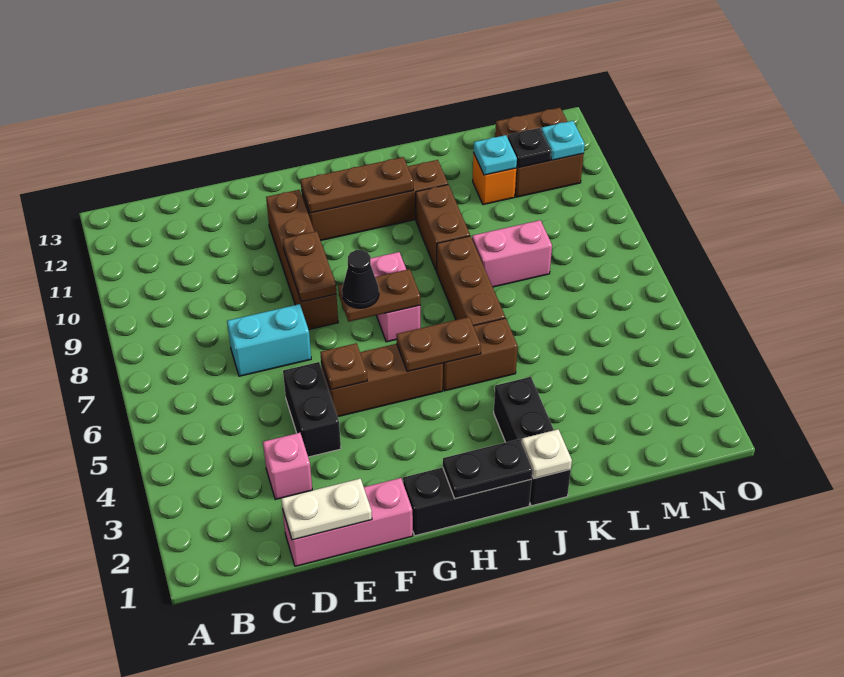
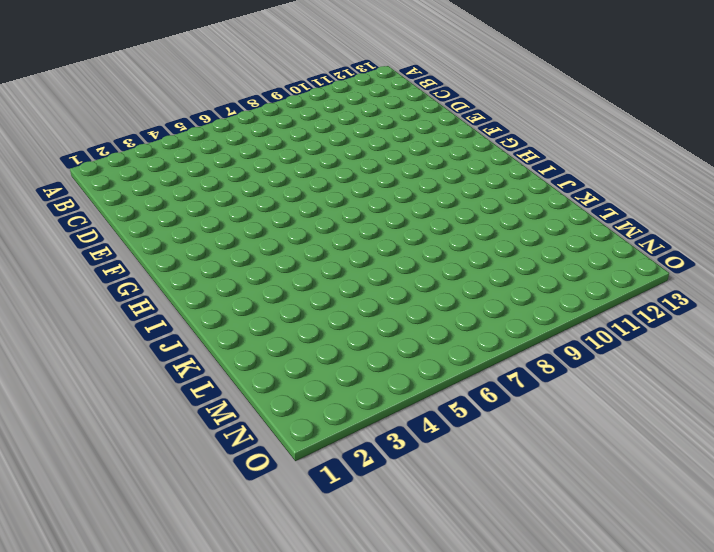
none -> pink 1x3 brick [282,478,413,566]
none -> pink 1x1 brick [263,433,312,500]
none -> cyan 1x2 brick [227,304,311,376]

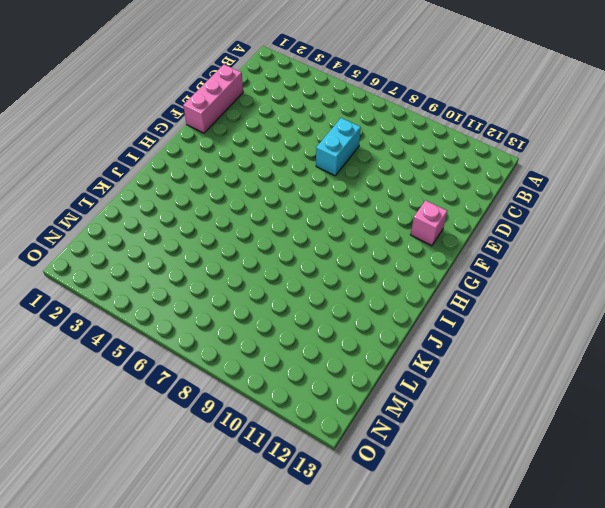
pink 1x1 brick [411,200,447,246] -> pink 1x1 brick moved to [263,433,312,500]
none -> black 1x2 brick [283,362,341,457]
none -> brown 1x3 brick [321,344,443,417]
none -> brown 1x4 brick [266,190,338,330]

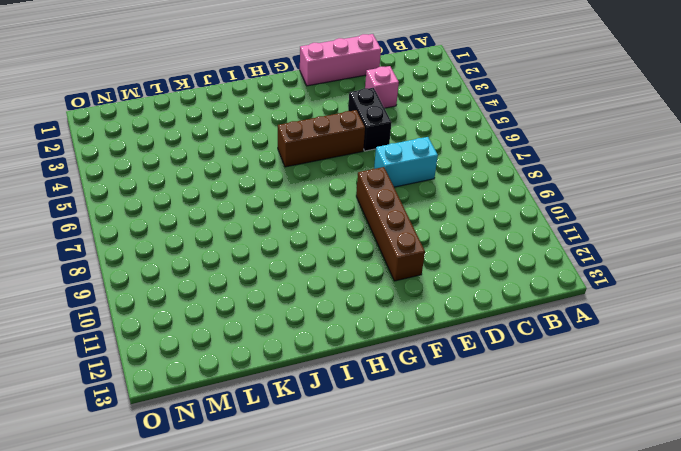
none -> black 1x3 brick [403,467,532,536]
none -> brown 1x4 brick [301,160,448,241]
none -> pink 1x2 brick [371,252,420,342]

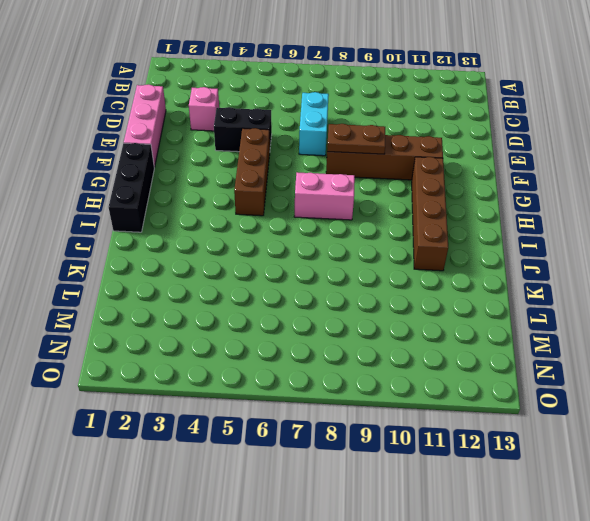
none -> brown 1x2 brick [443,318,518,391]
none -> black 1x3 brick [494,377,571,506]
none -> brown 1x3 brick [437,236,505,326]

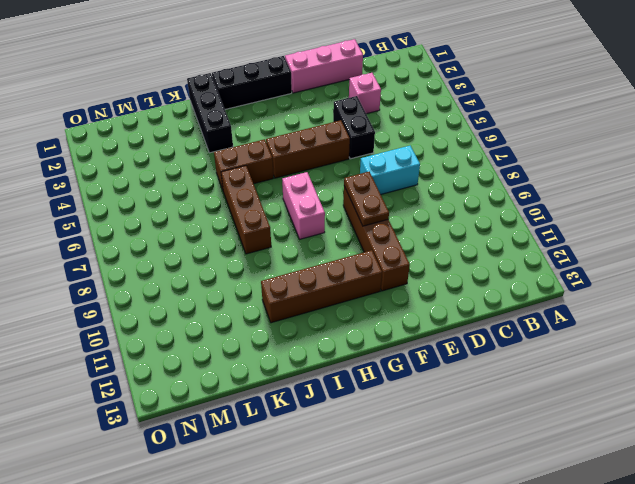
none -> brown 1x2 brick [416,185,470,271]
none -> pink 1x2 brick [472,220,552,287]
none -> orange 1x1 brick [473,152,516,205]

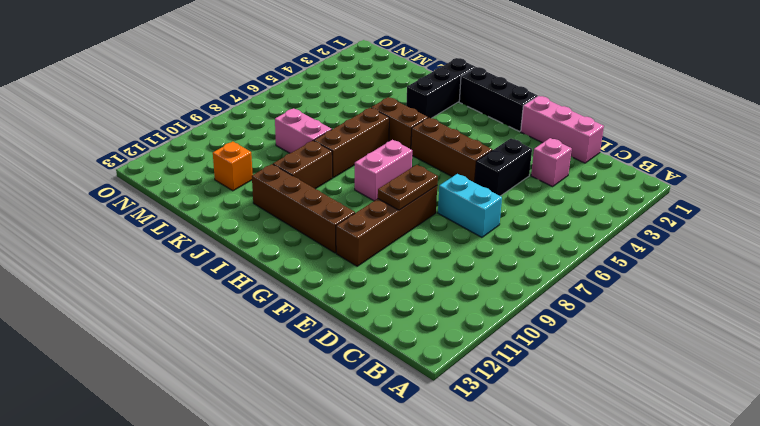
none -> brown 2x2 brick [495,108,584,197]
none -> white 1x2 plate [281,479,372,540]
none -> brown 1x1 plate [320,343,367,390]

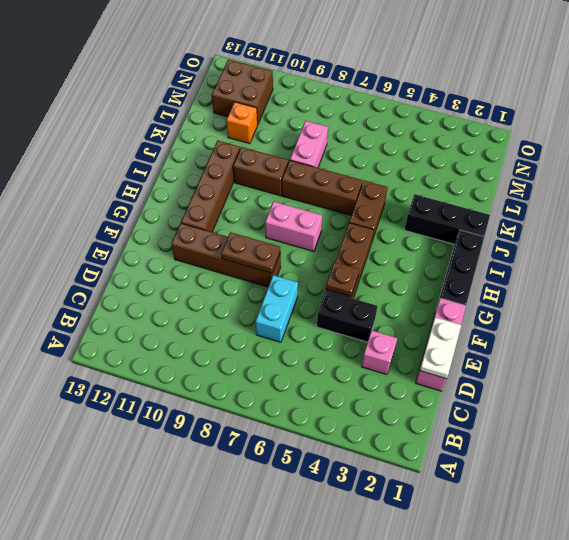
none -> brown 1x2 plate [338,269,420,322]
none -> brown 1x3 plate [301,157,413,213]
none -> black 1x2 plate [443,439,533,499]

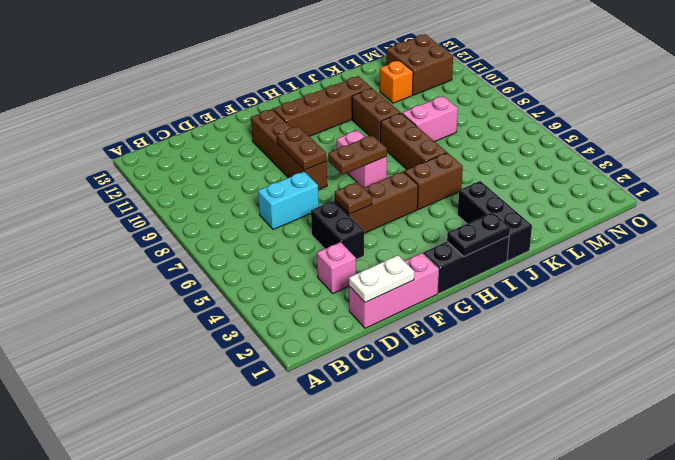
none -> brown 1x3 plate [301,157,413,213]
none -> brown 1x2 plate [396,317,481,372]
none -> white 1x1 plate [521,429,572,479]

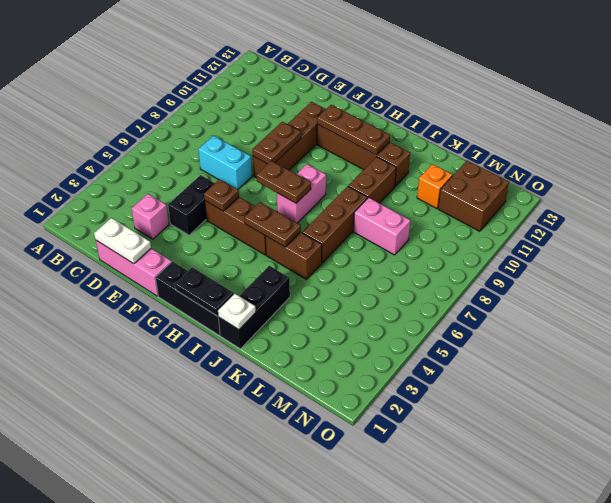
none -> cyan 1x1 plate [474,135,517,175]
none -> black 1x1 plate [508,128,551,168]
none -> cyan 1x1 plate [541,121,585,160]

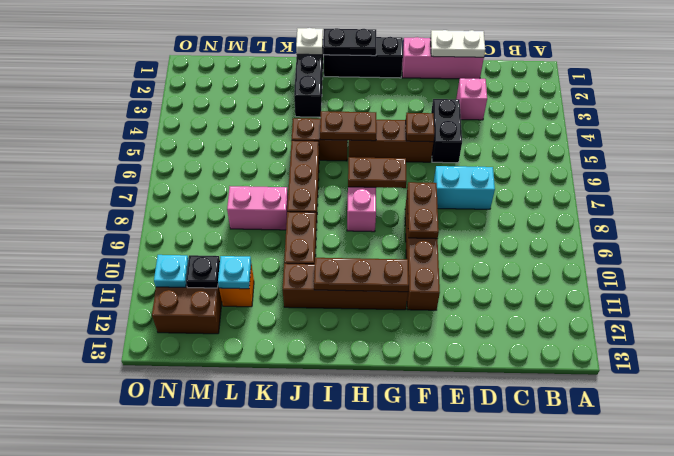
none -> black 1x1 cone [342,250,379,308]

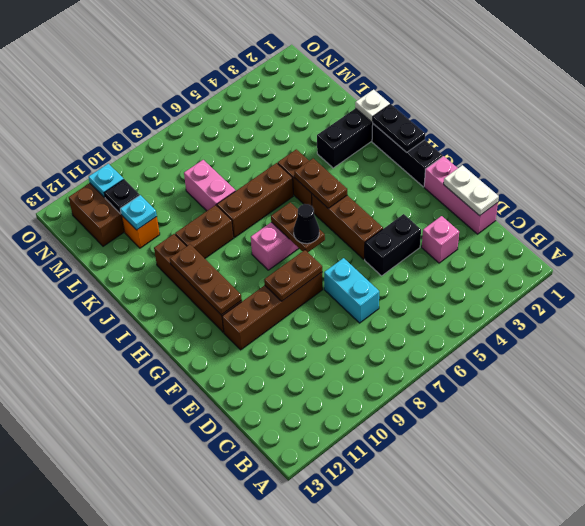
none -> brown 1x1 plate [320,343,367,390]

